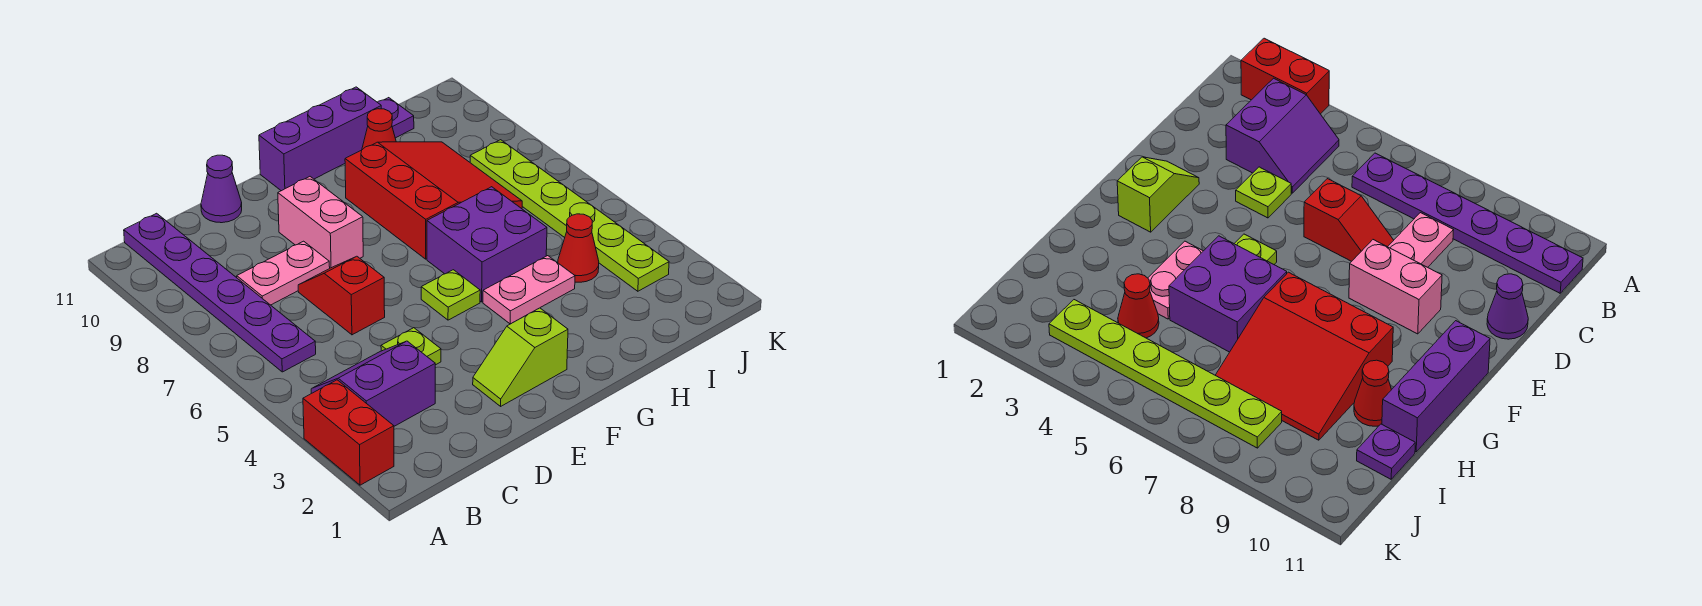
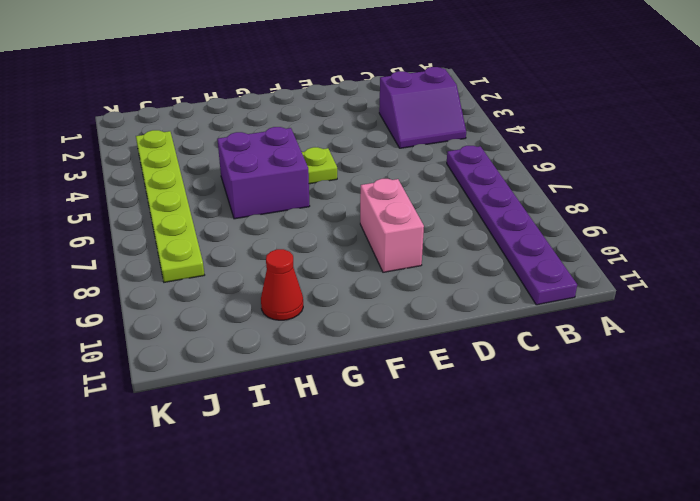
none -> red 1x2 brick [303,380,394,485]
none -> pink 1x2 plate [237,241,330,305]
none -> lime 1x1 plate [381,328,441,365]

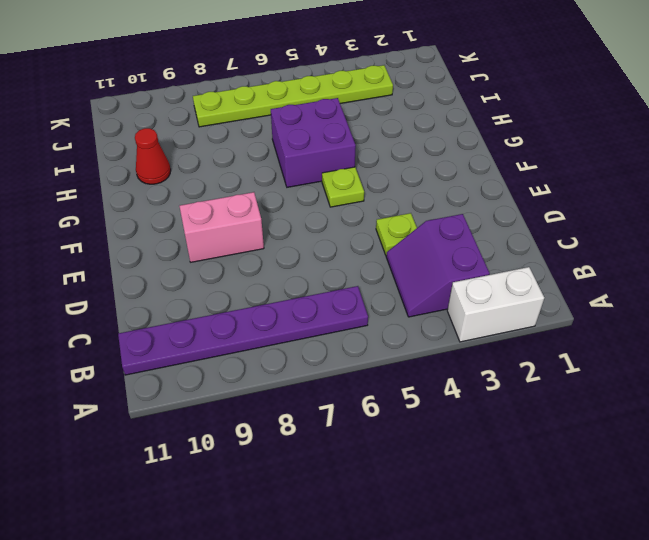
white 1x2 brick [447,267,544,342] -> red 1x2 brick [303,380,394,485]
none -> pink 1x2 plate [237,241,330,305]
none -> red 1x2 slope [298,256,385,335]
none -> purple 1x1 cone [201,155,242,223]

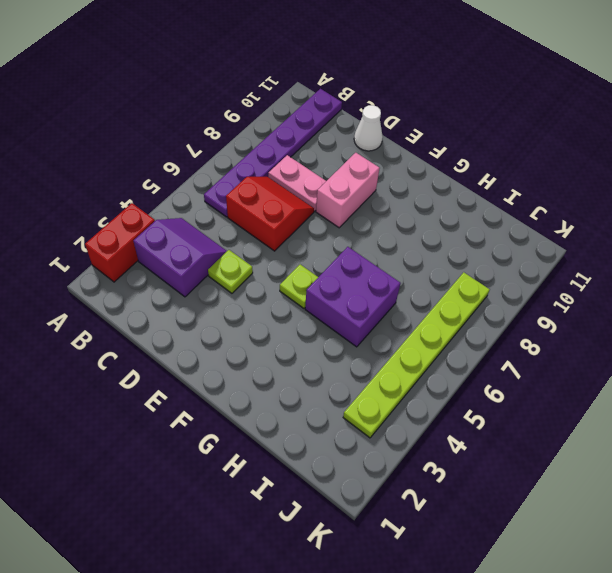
red 2x2 slope [226,177,314,251] -> red 1x2 slope [298,256,385,335]
white 1x1 cone [354,105,383,151] -> purple 1x1 cone [201,155,242,223]
none -> lime 1x2 slope [473,308,568,406]
none -> purple 1x3 brick [259,87,381,191]
none -> pink 1x2 plate [483,256,575,324]

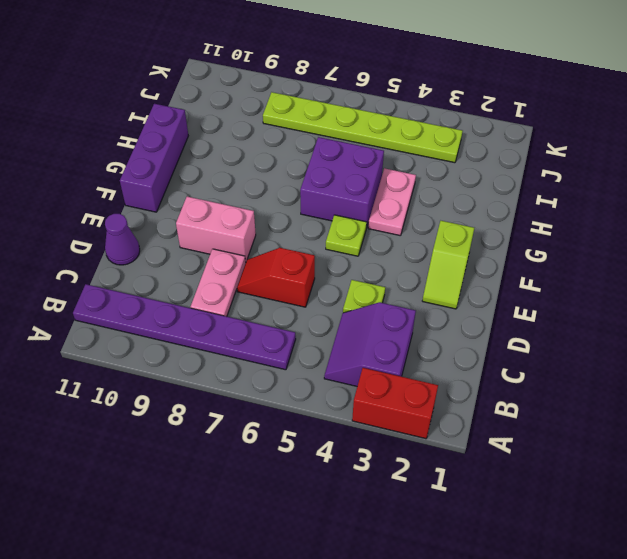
none -> red 3x3 slope [345,142,522,259]
none -> red 1x1 cone [362,109,396,150]
none -> red 1x1 cone [558,214,599,282]

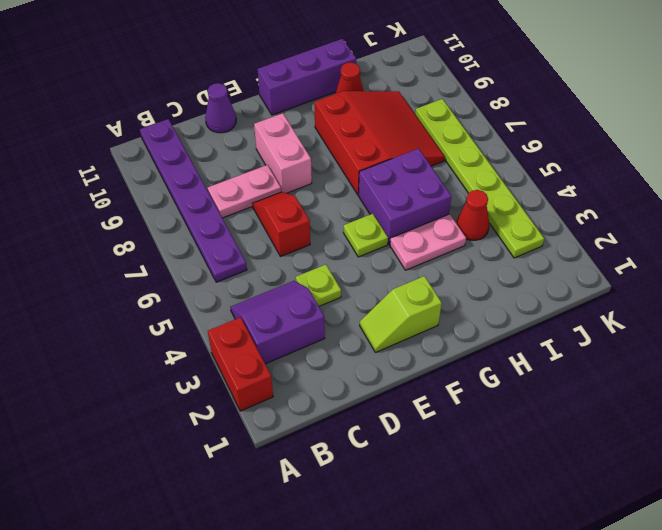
none -> purple 1x1 plate [377,98,414,138]

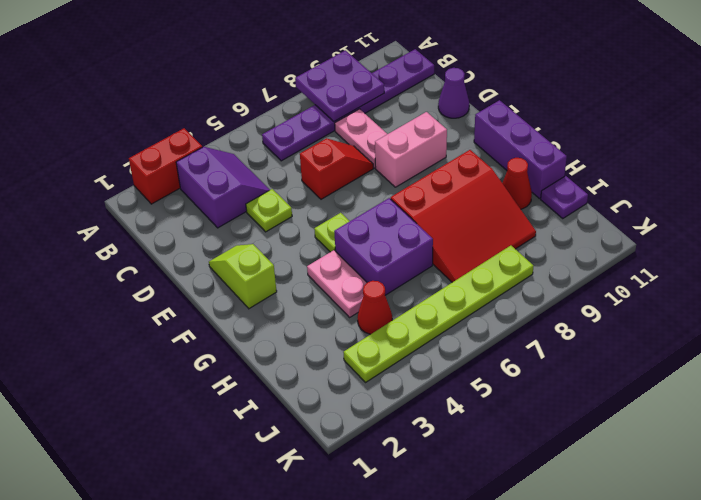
purple 2x2 plate [295,50,384,121] -> none

